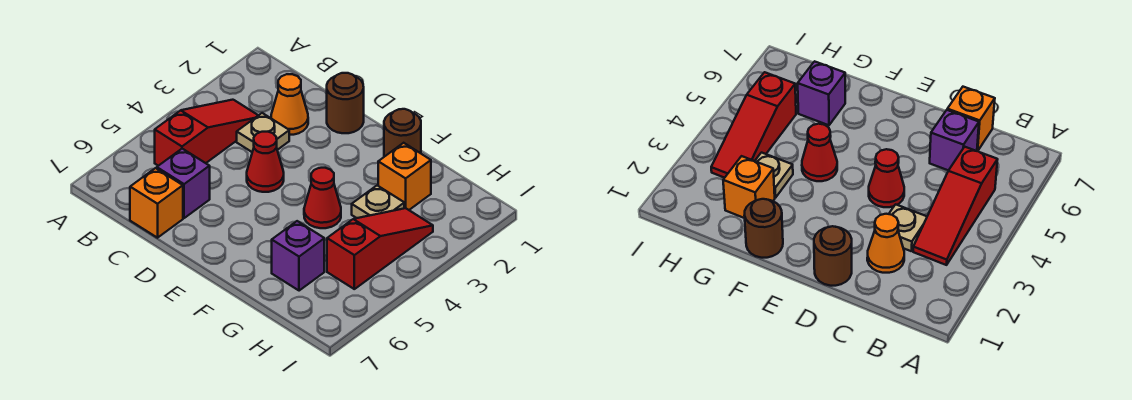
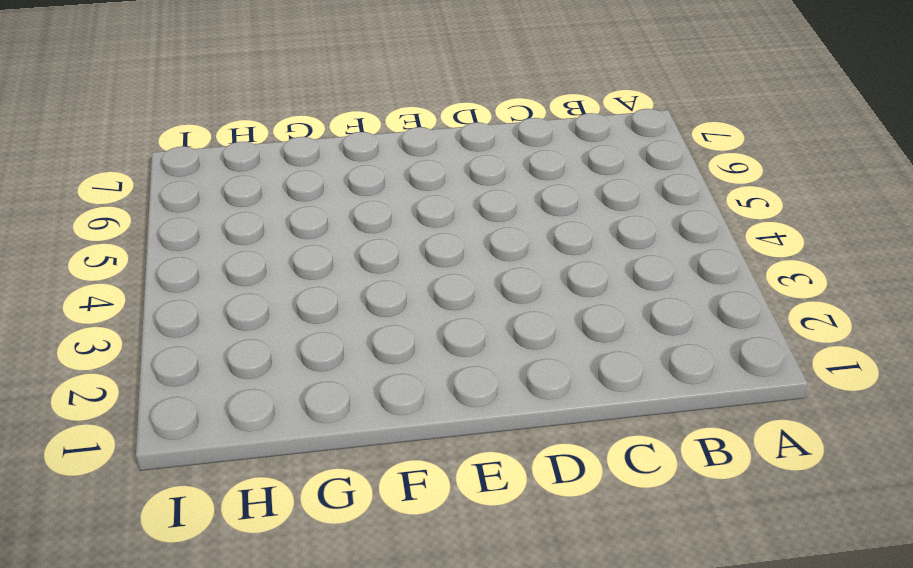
none -> red 1x3 slope [155,100,258,166]
none -> orange 1x1 cone [271,74,308,135]
none -> tan 1x1 plate [237,113,289,152]

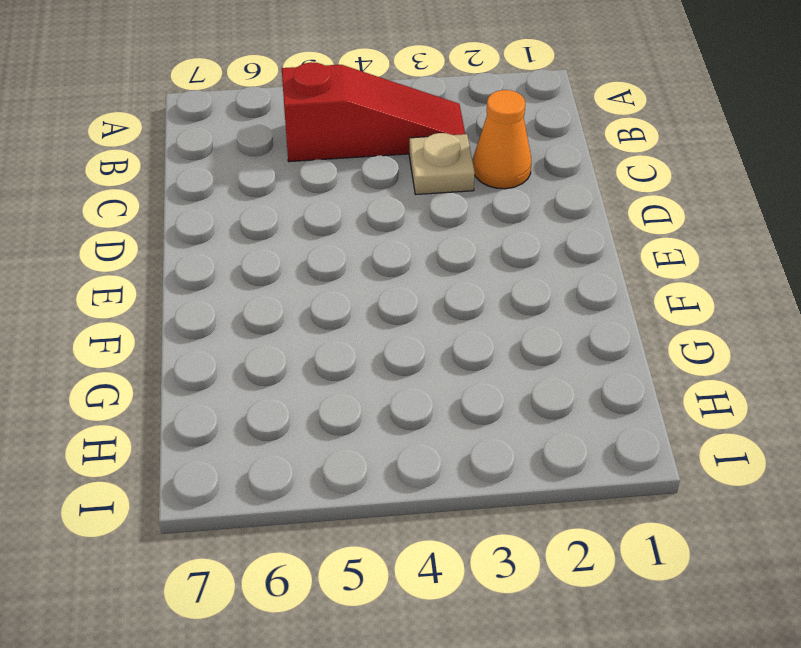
none -> purple 1x1 brick [157,149,210,218]
none -> orange 1x1 brick [130,168,183,238]
none -> brown 1x1 round brick [327,73,364,133]

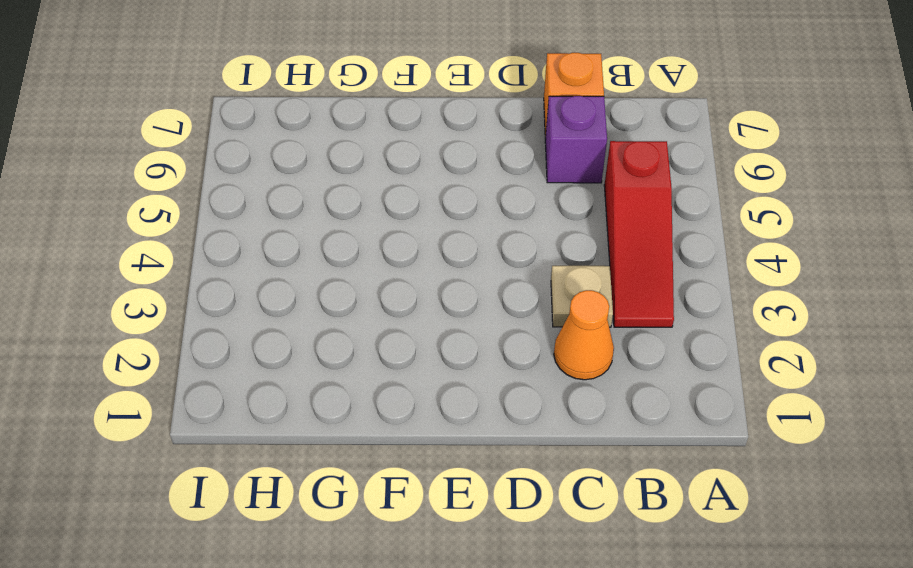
none -> brown 1x1 round brick [327,73,364,133]
none -> red 1x1 cone [247,132,284,192]
none -> brown 1x1 round brick [384,109,421,157]

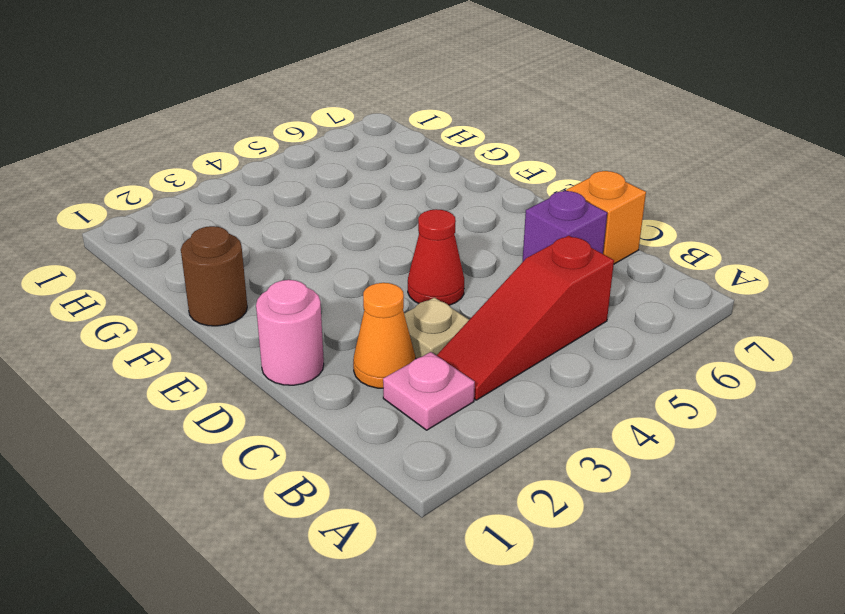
pink 1x1 plate [383,352,475,430] -> none
pink 1x1 round brick [256,280,324,385] -> brown 1x1 round brick [327,73,364,133]
none -> red 1x1 cone [304,168,341,228]
none -> orange 1x1 brick [378,143,431,210]
none -> tan 1x1 plate [352,186,404,218]

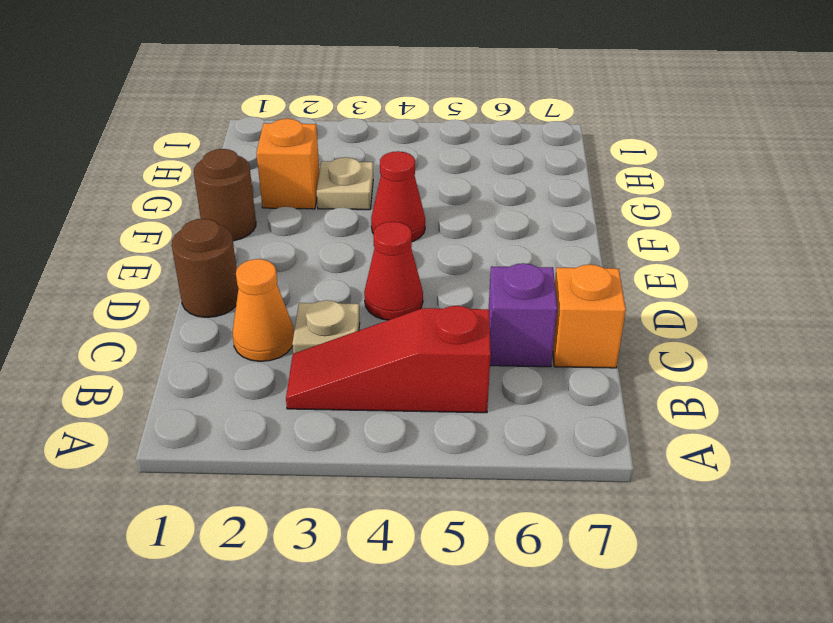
none -> purple 1x1 brick [272,221,324,291]
none -> red 1x3 slope [327,208,433,289]

